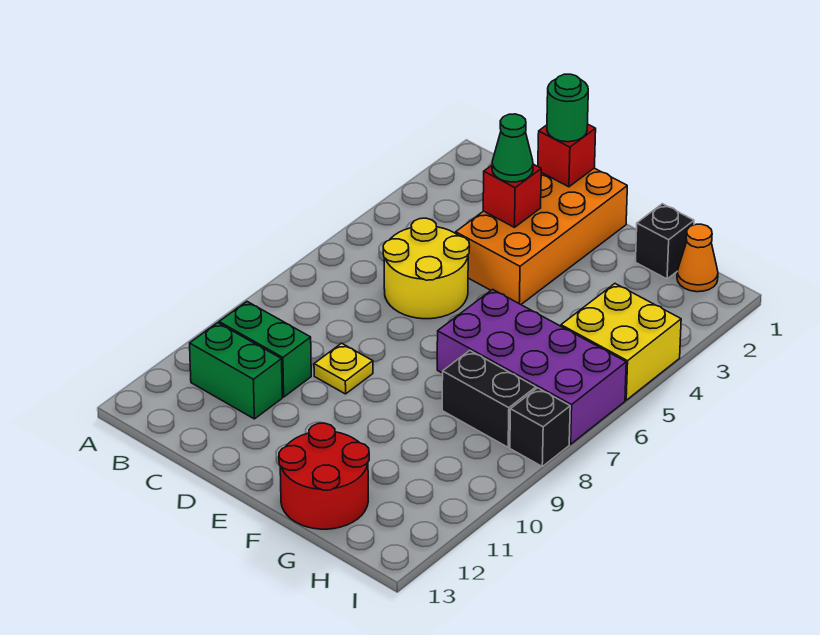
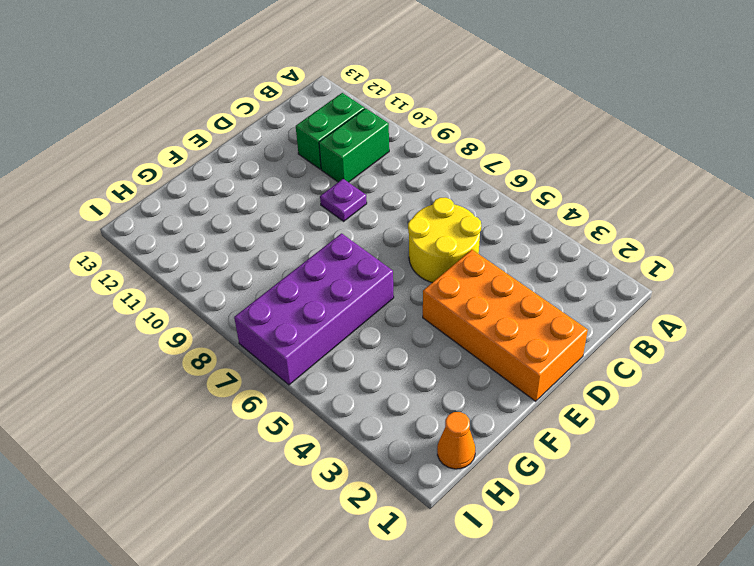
purple 1x1 plate [320,179,367,221] -> yellow 1x1 plate [314,343,373,394]
none -> red 2x2 round brick [279,423,369,529]
none -> black 1x1 brick [635,204,694,279]
none -> black 1x2 brick [442,350,536,447]

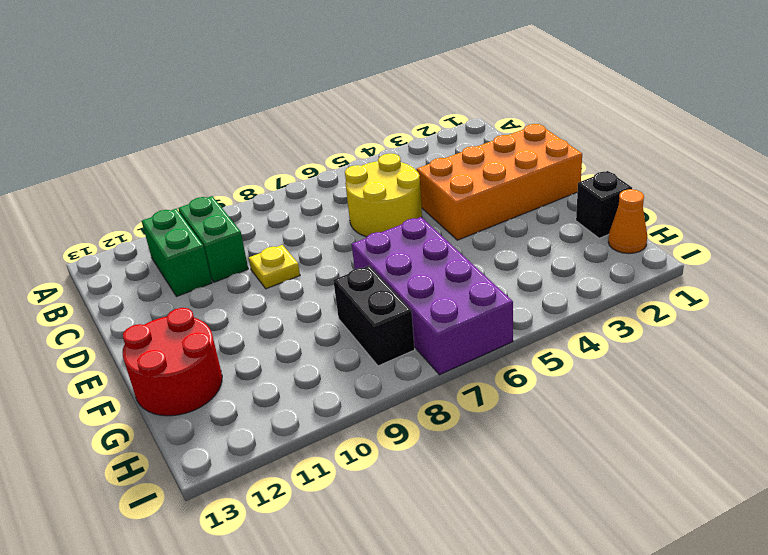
none -> yellow 2x2 brick [561,284,681,400]
none -> black 1x1 brick [510,388,570,466]
none -> red 1x1 brick [538,125,596,187]

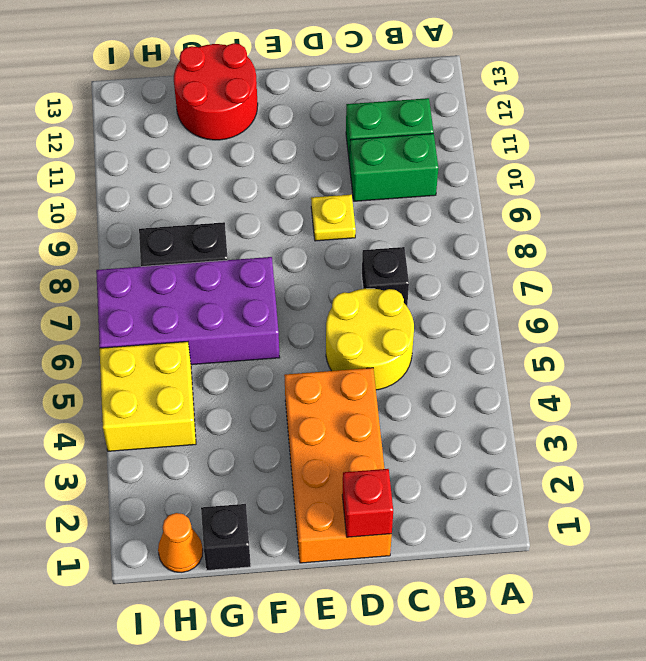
black 1x1 brick [362,247,409,306] -> black 1x1 brick moved to [510,388,570,466]
none -> red 1x1 brick [483,164,541,227]
none -> green 1x1 round brick [547,74,588,142]
none -> green 1x1 cone [492,114,533,182]

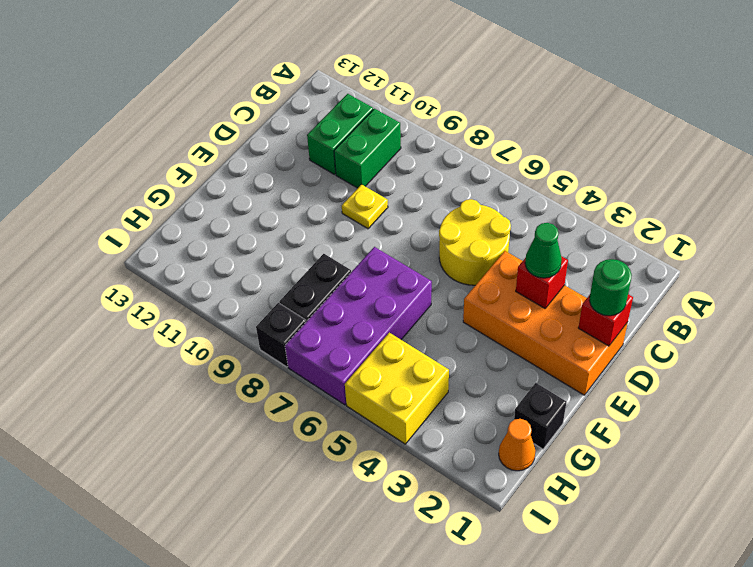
none -> red 2x2 round brick [279,423,369,529]

